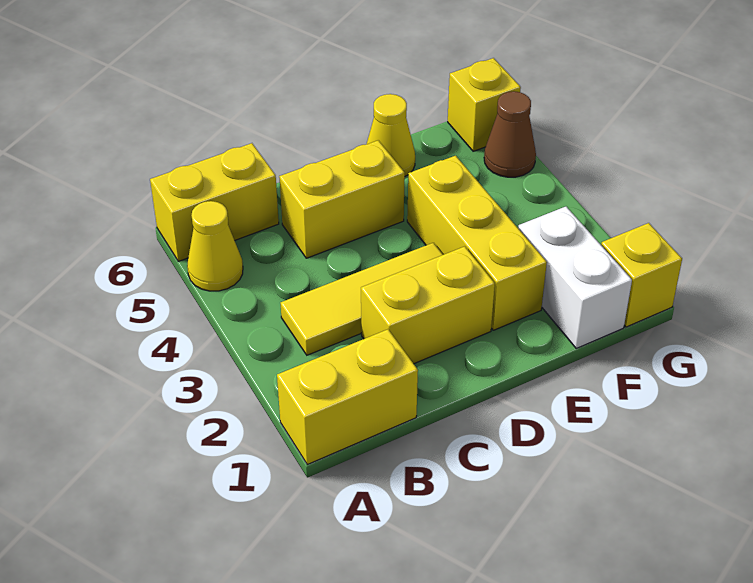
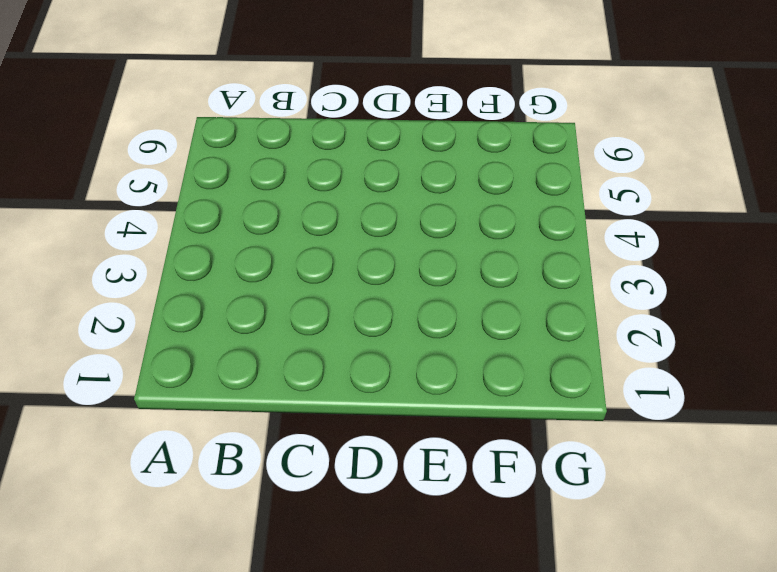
none -> yellow 1x2 brick [277,329,418,465]
none -> yellow 1x1 cone [187,201,243,291]
none -> yellow 1x2 brick [150,143,279,261]

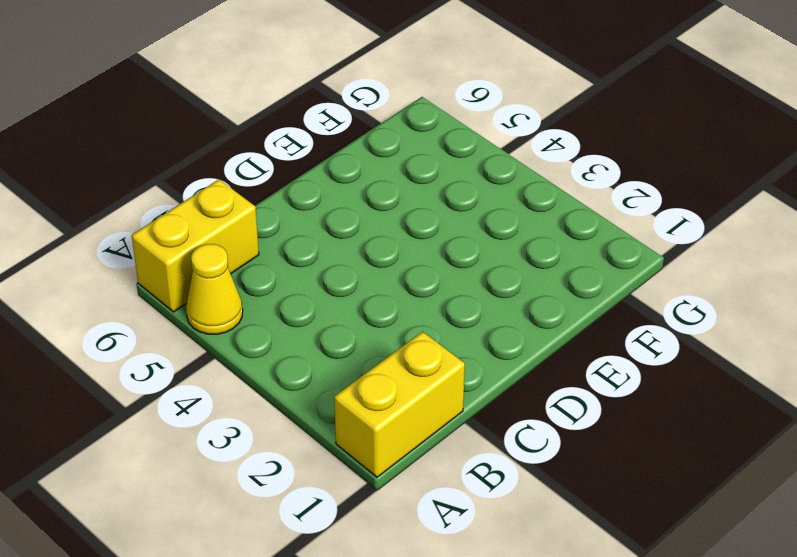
none -> yellow 1x3 tile [281,243,443,355]
none -> yellow 1x2 brick [361,246,495,364]
none -> yellow 1x2 brick [279,140,405,258]

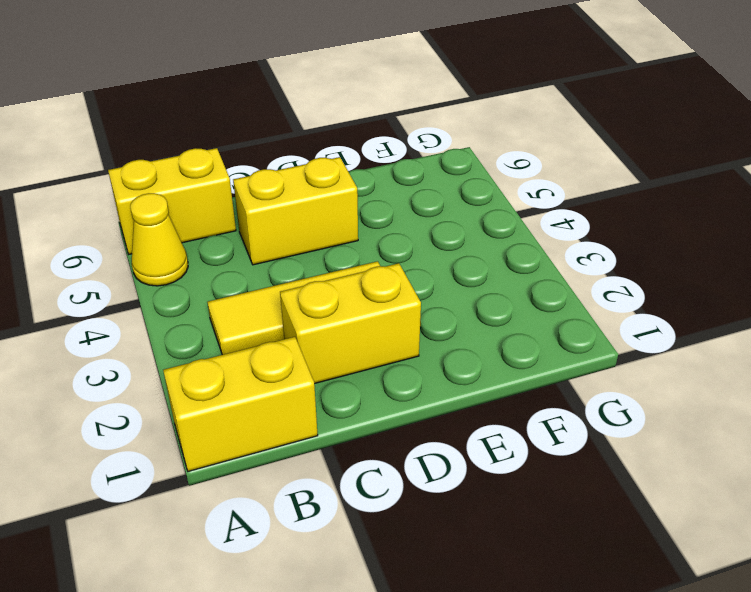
none -> yellow 1x3 brick [407,156,547,330]
none -> yellow 1x1 cone [367,94,415,176]
none -> white 1x2 brick [518,207,632,348]

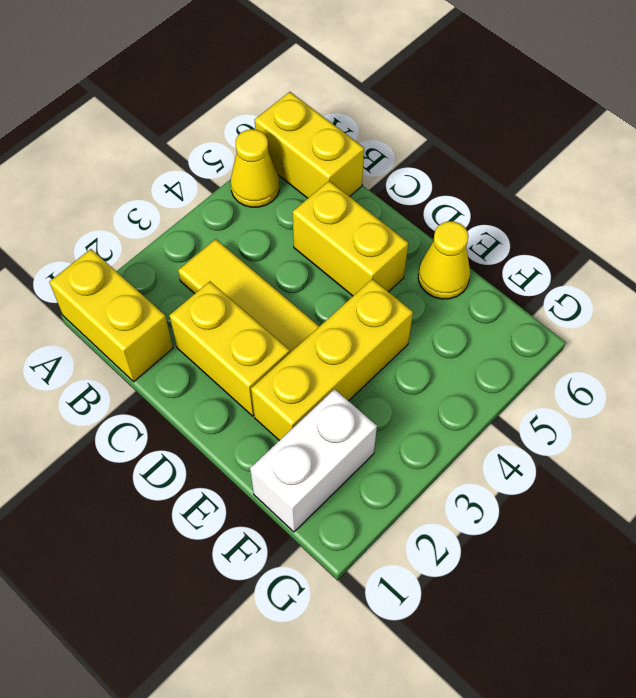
none -> yellow 1x1 brick [601,223,682,327]
none -> brown 1x1 cone [484,91,536,177]
none -> yellow 1x1 brick [448,58,521,151]

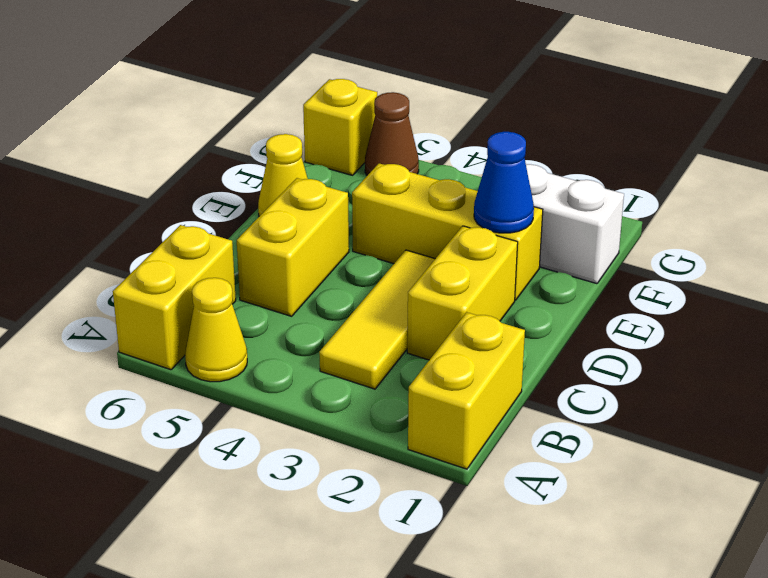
blue 1x1 cone [474,132,534,233] -> none
none -> yellow 1x1 brick [601,223,682,327]

